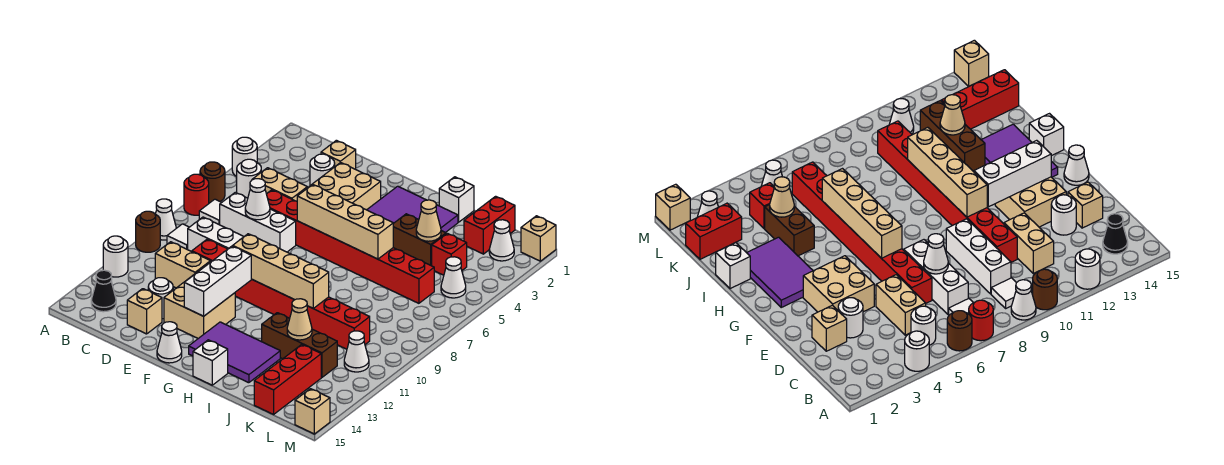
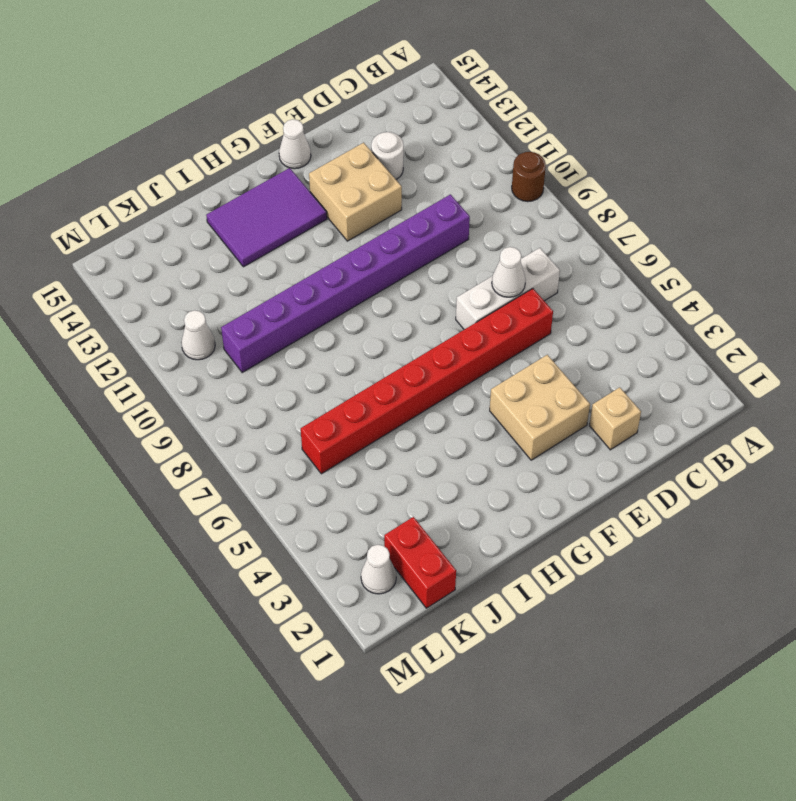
purple 1x8 brick [221,194,470,373] -> red 1x8 brick [192,239,370,349]
none -> white 1x1 round brick [232,137,257,176]
none -> brown 1x1 round brick [200,162,225,203]
none -> red 1x1 round brick [184,174,209,215]
none -> white 1x1 cone [156,199,176,240]

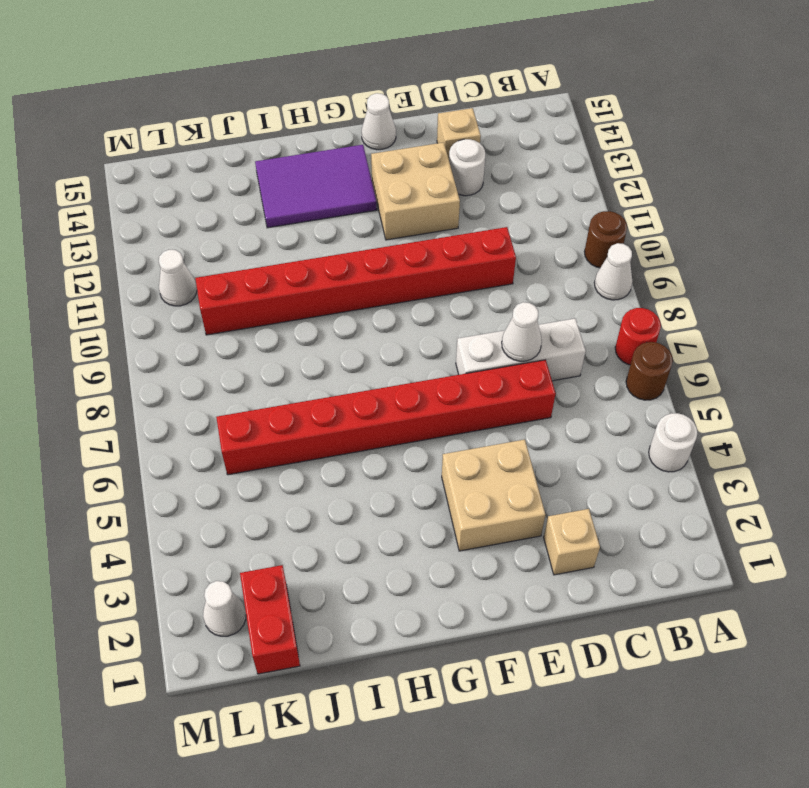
none -> white 1x1 round brick [103,236,128,277]
none -> white 1x1 round brick [237,159,261,198]
none -> white 1x1 tile [199,199,221,225]
none -> white 1x1 tile [167,224,189,250]

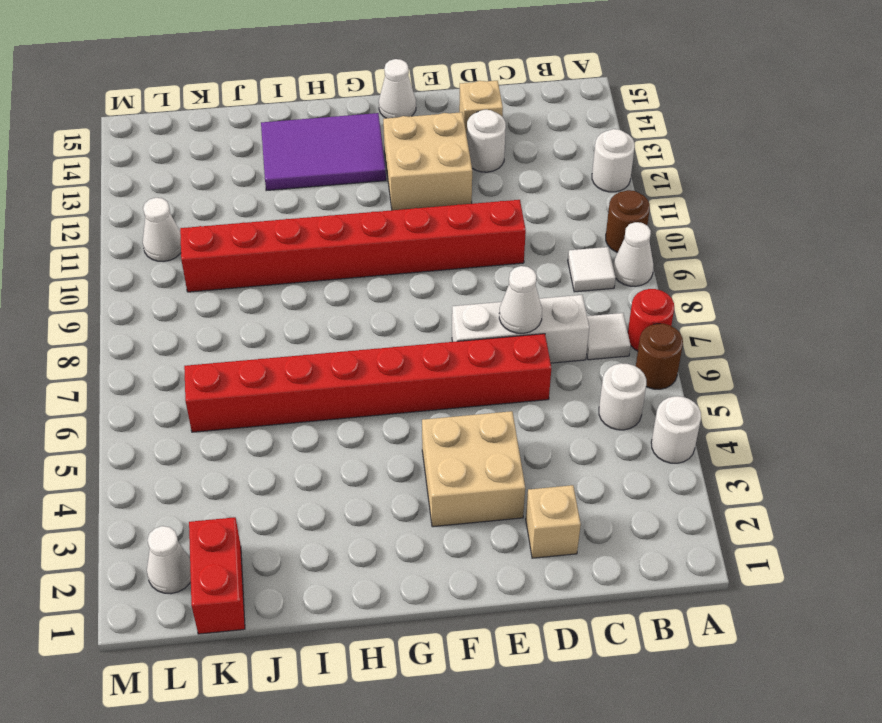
none -> black 1x1 cone [91,270,116,312]
none -> tan 1x2 brick [252,168,307,201]
none -> white 1x3 brick [188,217,244,252]
none -> tan 1x2 brick [155,242,211,288]

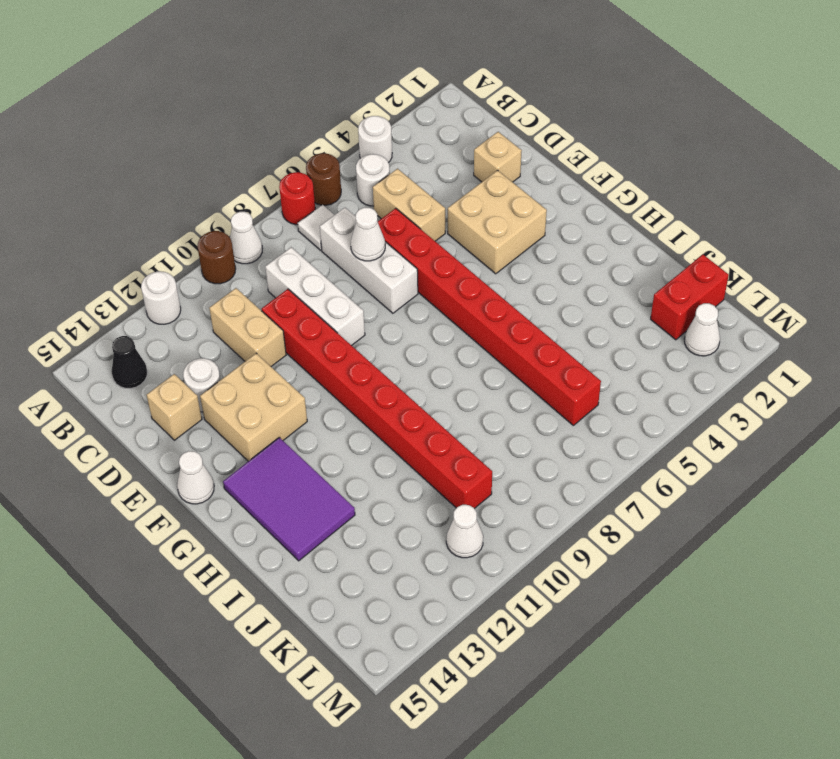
none -> white 1x1 tile [167,224,189,250]
none -> white 1x1 round brick [310,154,335,185]
none -> purple 2x3 tile [367,186,458,232]
none -> white 1x1 brick [193,340,228,385]

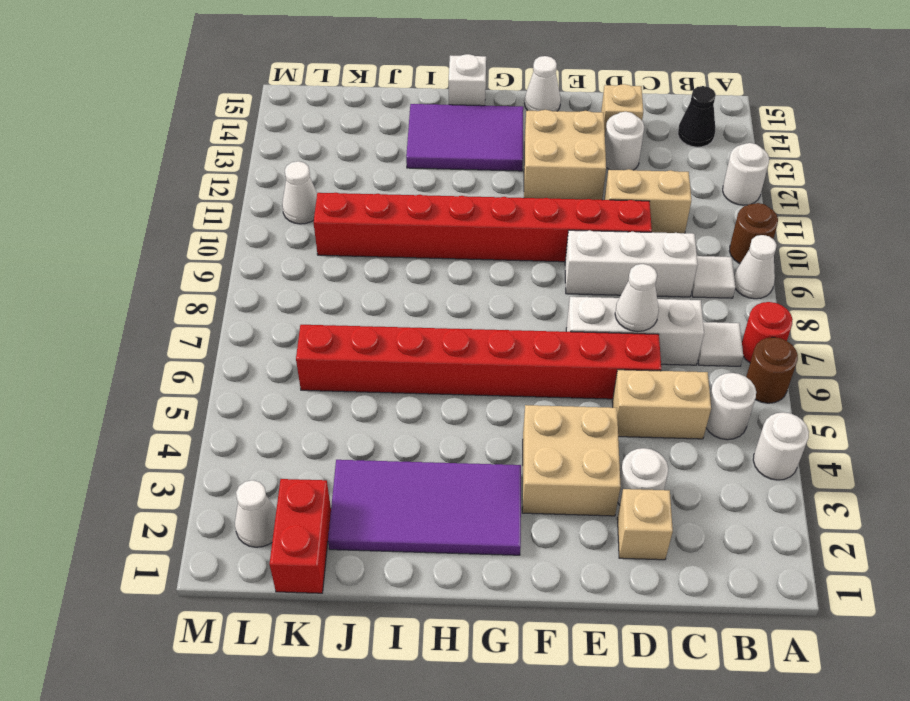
purple 2x4 tile [328,460,521,555] -> purple 2x3 tile [367,186,458,232]
none -> white 1x1 brick [439,177,474,222]
none -> brown 1x2 brick [393,214,446,266]
none -> brown 1x3 brick [262,313,337,377]
none -> red 1x1 brick [432,233,467,275]

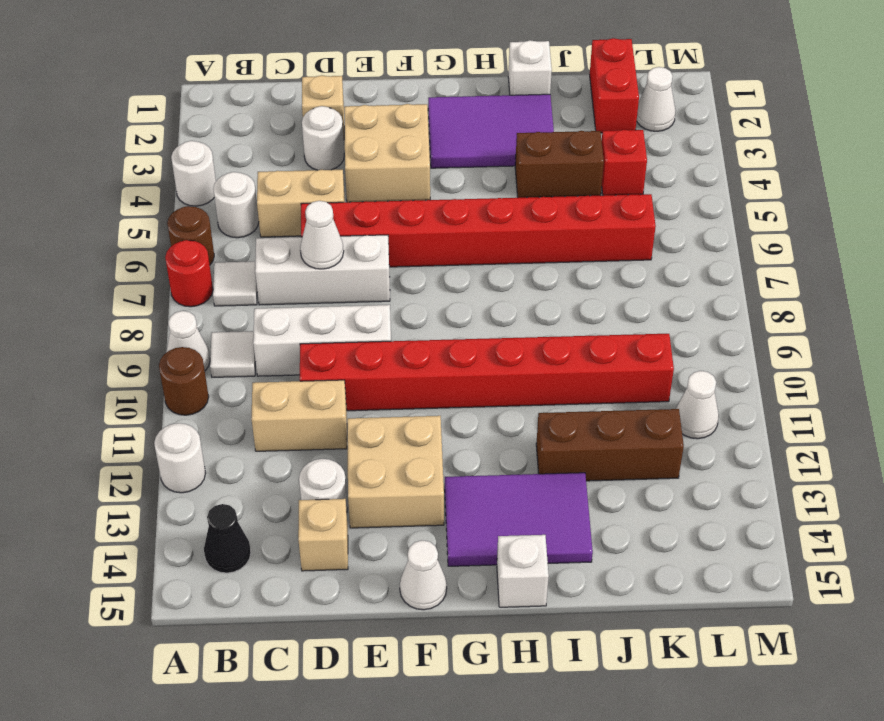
none -> red 1x3 brick [254,345,321,414]
none -> white 1x1 cone [441,257,466,298]
none -> tan 1x1 brick [521,216,556,261]
none -> tan 1x1 brick [295,389,330,434]

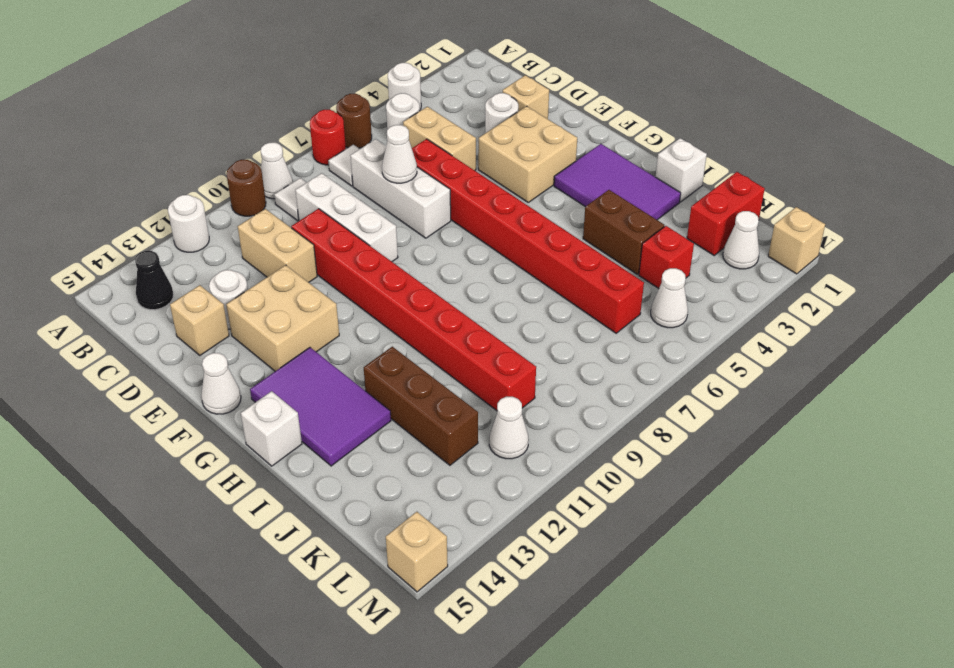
none -> red 1x3 brick [254,345,321,414]
none -> tan 1x4 brick [297,184,393,259]
none -> tan 1x4 brick [233,234,329,308]
none -> white 1x3 brick [184,246,251,316]

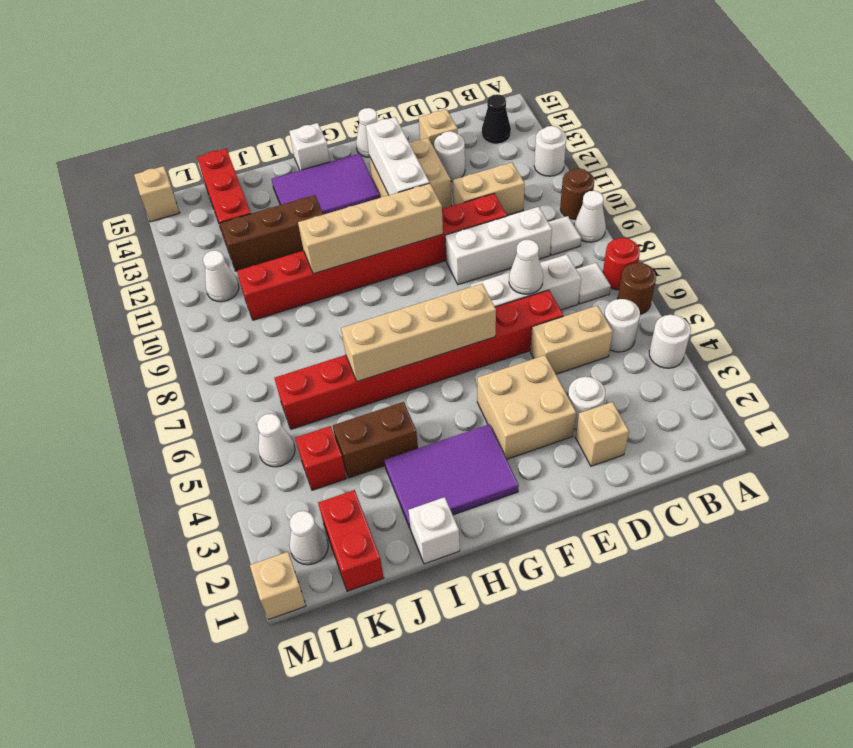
none -> tan 1x1 cone [416,200,441,241]
none -> tan 1x1 cone [287,299,312,340]

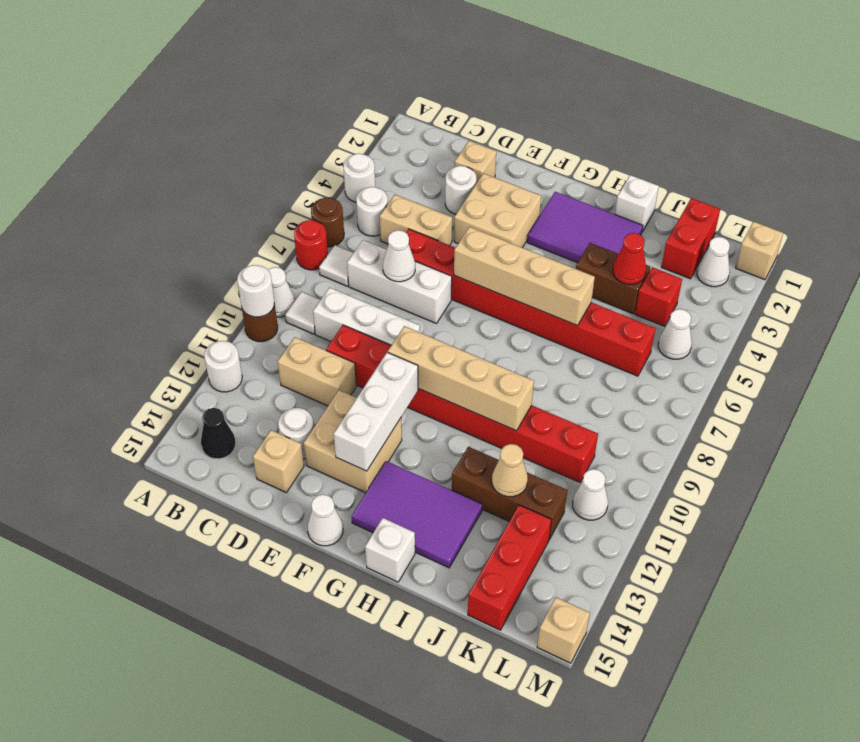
white 1x1 round brick [237,265,274,317] -> none
red 1x1 cone [613,233,646,284] -> tan 1x1 cone [416,200,441,241]

